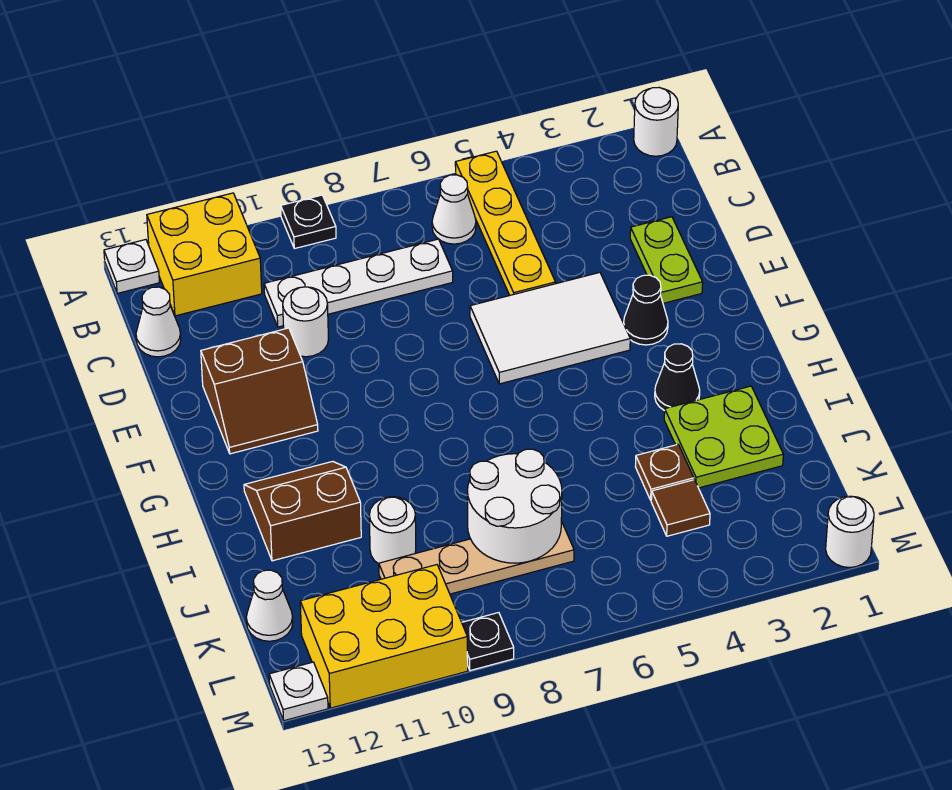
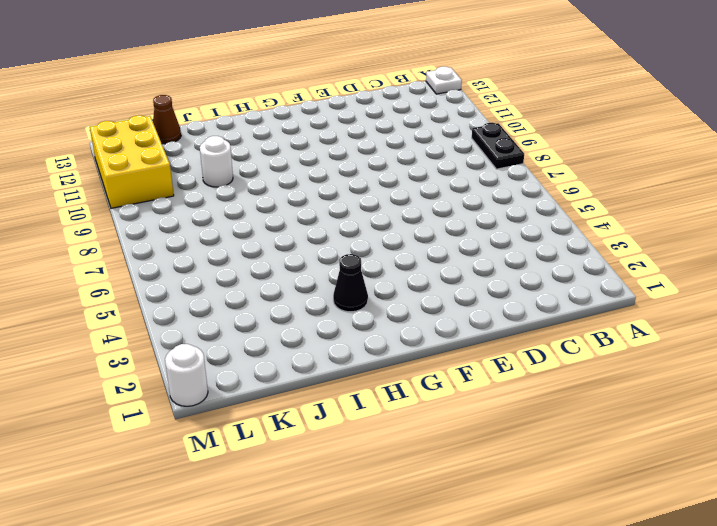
black 1x2 plate [472,123,524,169] -> black 1x1 plate [281,195,336,249]
brown 1x1 cone [153,95,181,144] -> white 1x1 cone [246,570,293,641]
none -> white 1x1 round brick [634,88,678,156]
none -> yellow 1x4 plate [455,151,556,295]
none -> yellow 2x2 brick [147,193,262,316]

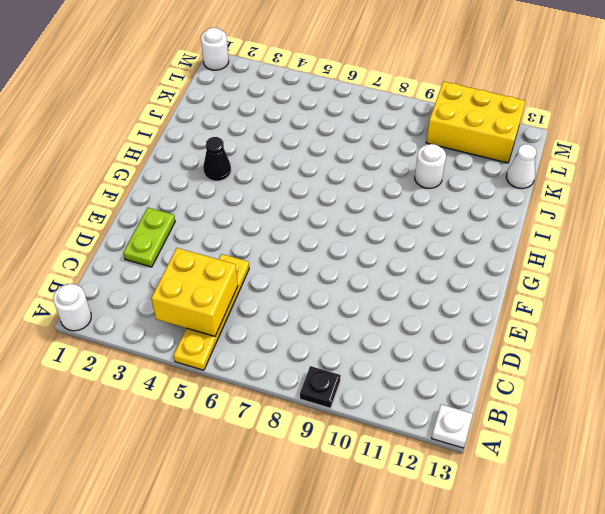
yellow 2x2 brick [151,248,238,336] -> yellow 2x2 brick moved to [147,193,262,316]
none -> white 1x1 cone [432,175,476,244]
none -> white 1x4 plate [264,239,453,327]
none -> white 1x1 cone [136,287,181,357]

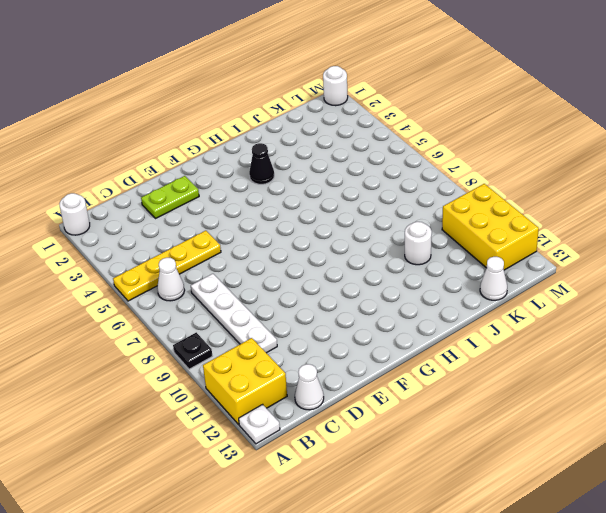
none -> white 1x1 round brick [283,287,329,357]
none -> white 2x3 tile [470,272,630,384]
none -> brown 2x2 slope [201,328,318,454]

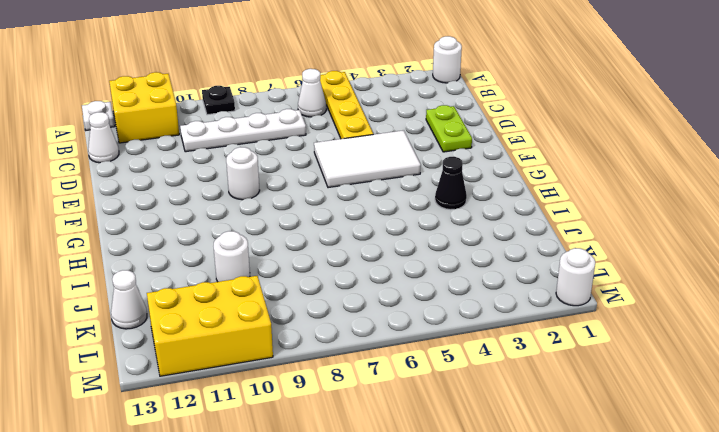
white 1x1 round brick [226,147,260,200] -> white 1x1 round brick moved to [283,287,329,357]
none -> brown 2x2 slope [201,328,318,454]
none -> black 1x1 cone [624,275,668,345]
none -> brown 2x2 slope [244,461,361,561]

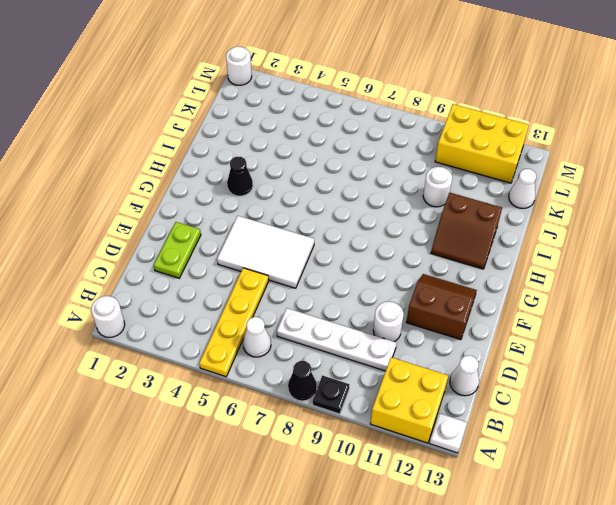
black 1x1 cone [288,361,317,401] -> black 1x1 cone moved to [624,275,668,345]
none -> lime 2x2 plate [664,386,783,488]
none -> brown 1x1 plate [635,445,694,500]
none -> brown 1x1 tile [651,480,710,536]

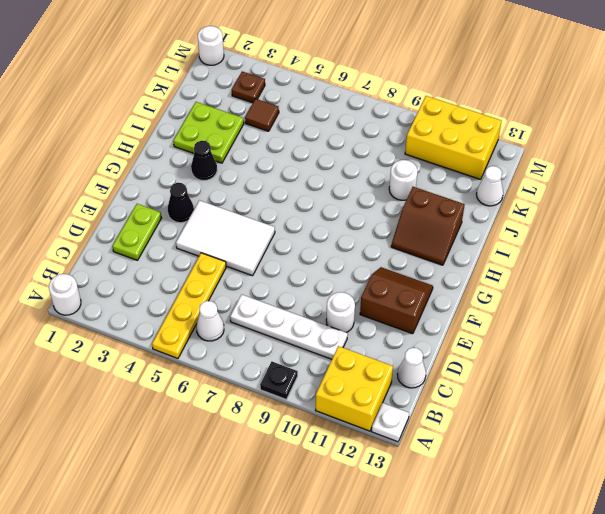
brown 1x1 plate [232,71,265,103] -> brown 1x1 plate moved to [635,445,694,500]
none -> tan 1x4 plate [379,521,574,594]
none -> black 1x1 plate [462,613,514,671]
none -> white 1x1 plate [269,662,328,721]

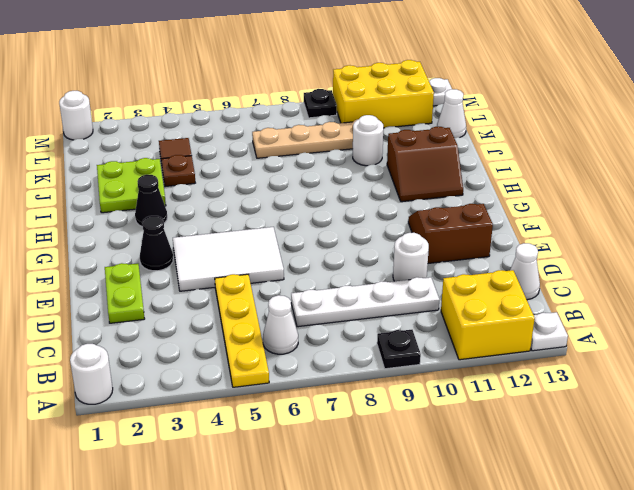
none -> white 2x2 round brick [467,449,562,563]

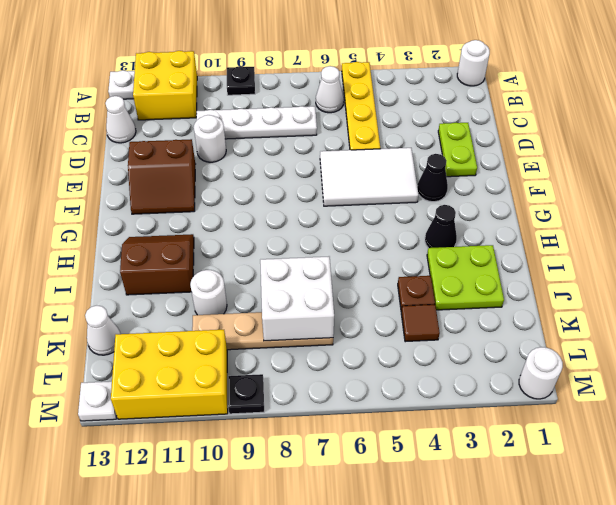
white 2x2 brick [260,257,334,341] -> white 2x2 round brick [467,449,562,563]

